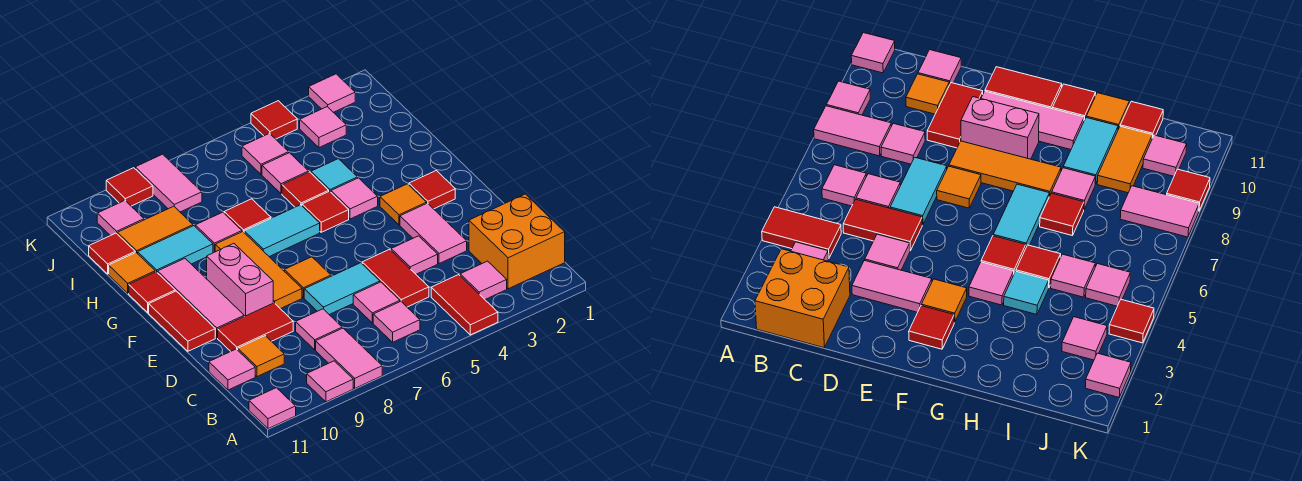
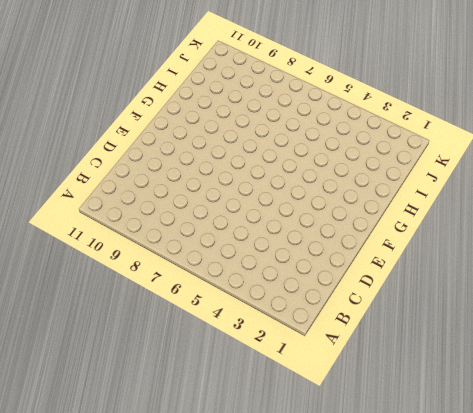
none -> red 1x2 tile [431,275,498,335]
none -> pink 1x2 tile [316,328,382,388]
none -> pink 1x1 tile [307,361,353,402]
none -> pink 1x1 tile [249,388,296,429]

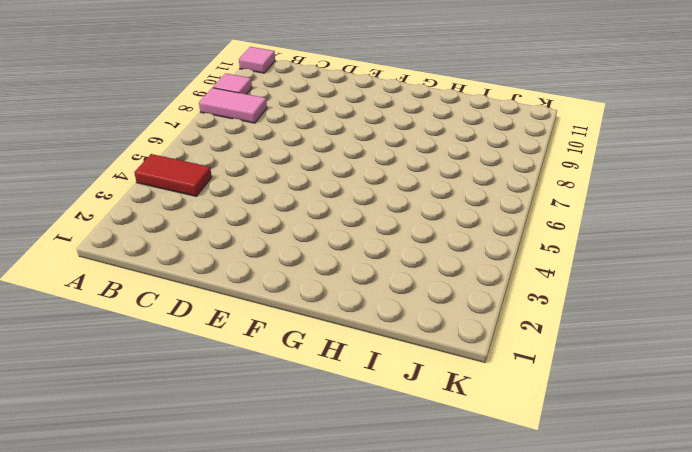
none -> orange 2x2 brick [469,194,565,289]
none -> pink 1x1 tile [460,261,507,299]
none -> pink 1x1 tile [373,301,420,342]
none -> red 1x2 tile [362,249,429,307]

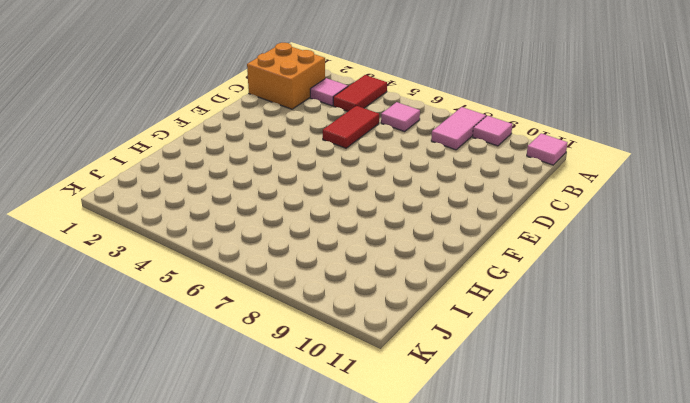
none -> pink 1x1 tile [353,282,400,323]
none -> pink 1x1 tile [296,309,342,350]
none -> orange 1x1 tile [238,336,284,377]
none -> pink 1x1 tile [209,349,255,390]

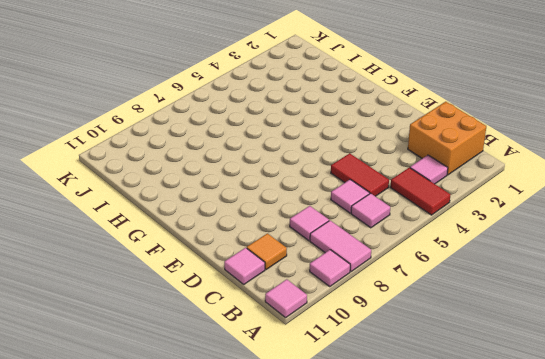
none -> pink 1x2 tile [400,203,467,264]
none -> pink 1x1 tile [391,236,438,274]
none -> cyan 1x2 tile [304,263,380,315]
none -> red 1x2 tile [218,303,293,351]

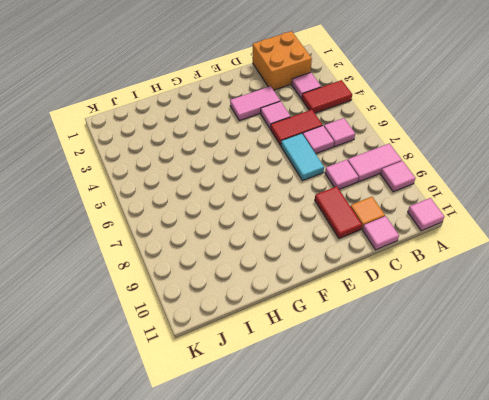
none -> orange 1x1 tile [284,257,331,298]
none -> orange 1x3 tile [215,232,302,309]
none -> pink 1x2 brick [207,244,273,316]
none -> pink 1x3 tile [158,259,244,338]

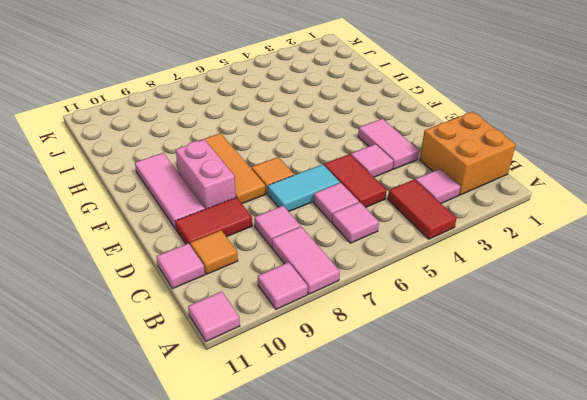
none -> red 1x2 tile [149,291,215,351]
none -> red 1x1 tile [409,171,455,209]
none -> orange 1x1 tile [380,184,427,225]
none -> pink 1x1 tile [331,178,378,219]

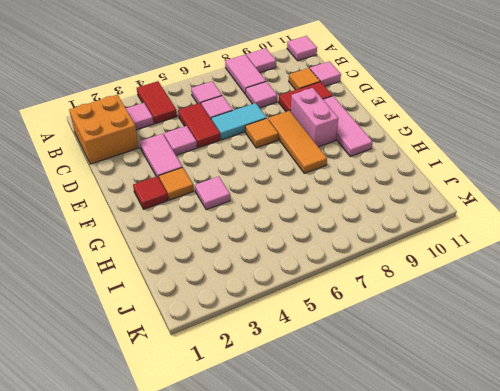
none -> red 1x2 tile [149,291,215,351]
none -> red 1x1 tile [302,191,349,232]
none -> cyan 1x2 tile [244,205,320,257]
none -> red 1x1 tile [129,272,175,313]

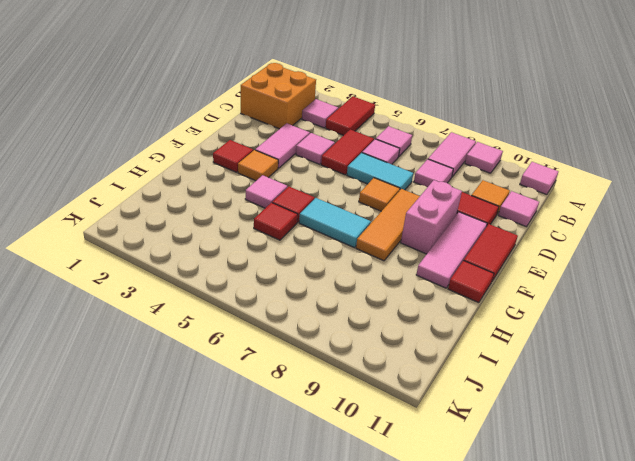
none -> cyan 1x1 tile [311,159,358,192]
none -> red 1x1 tile [224,199,271,232]
none -> pink 1x1 tile [195,212,242,253]
none -> cyan 1x2 tile [138,226,213,273]

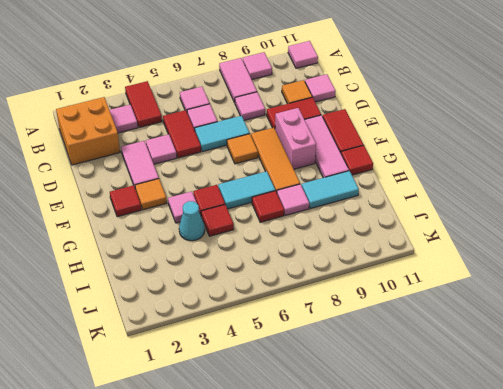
cyan 1x1 cone [179,201,205,241] -> cyan 1x1 tile [311,159,358,192]
none -> orange 1x1 tile [109,252,155,293]
none -> pink 1x1 tile [262,153,309,194]
none -> orange 1x2 tile [118,206,193,254]
none -> red 1x1 tile [89,233,135,274]

